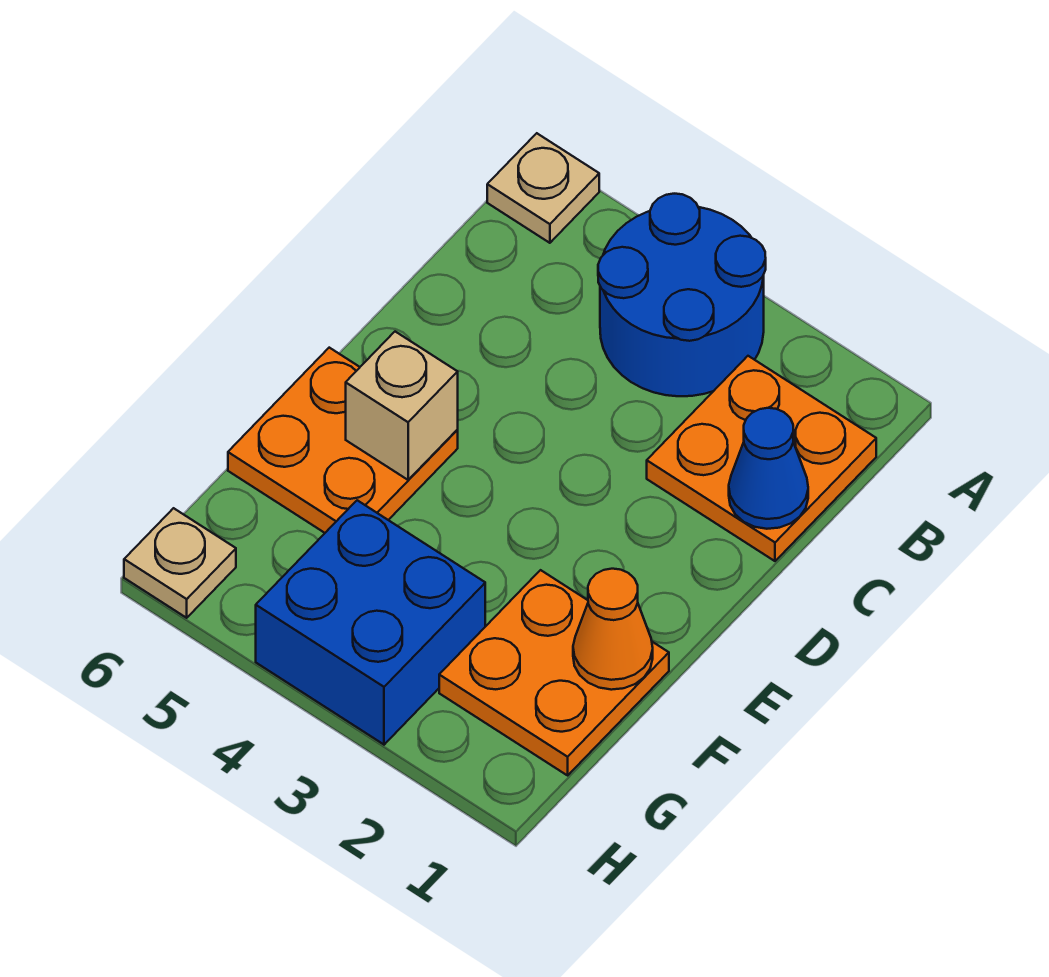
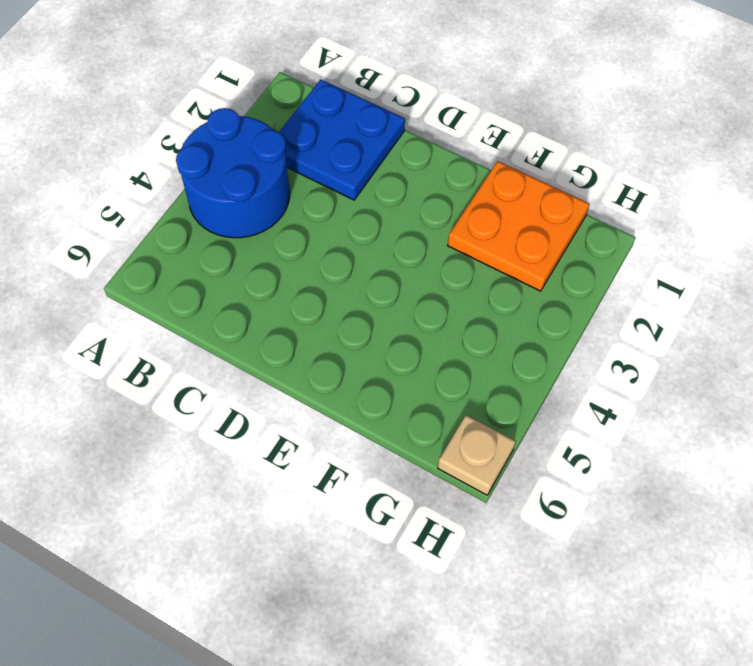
blue 2x2 plate [279,80,405,200] -> orange 2x2 plate [647,356,876,561]
none -> tan 1x1 plate [487,133,599,243]
none -> orange 2x2 plate [228,348,458,533]

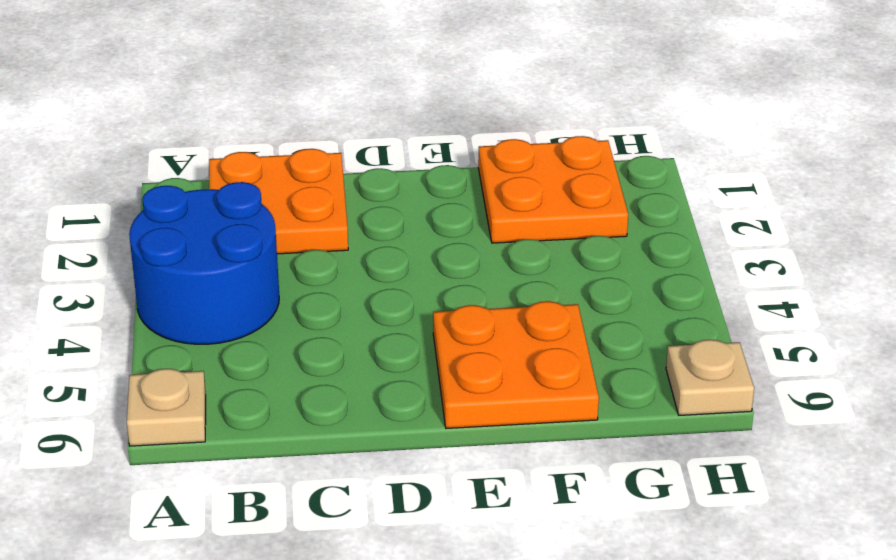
none -> blue 2x2 brick [256,500,485,745]
none -> blue 1x1 cone [729,408,808,529]

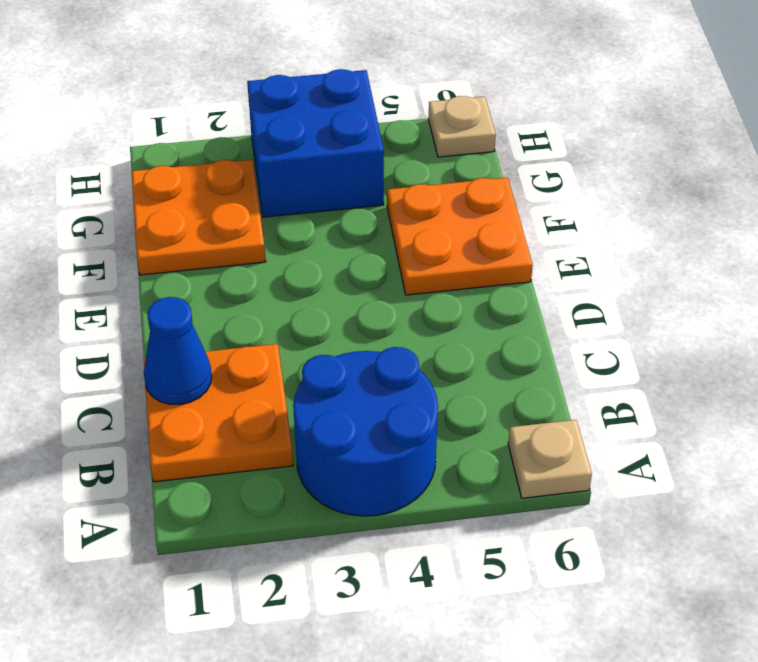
none -> tan 1x1 brick [346,332,458,480]
none -> orange 1x1 cone [573,569,653,690]

